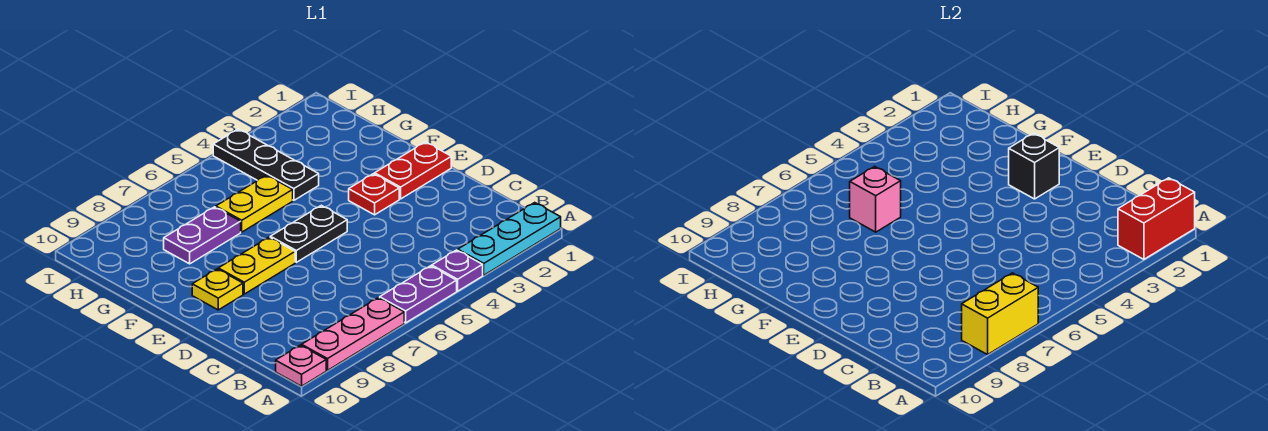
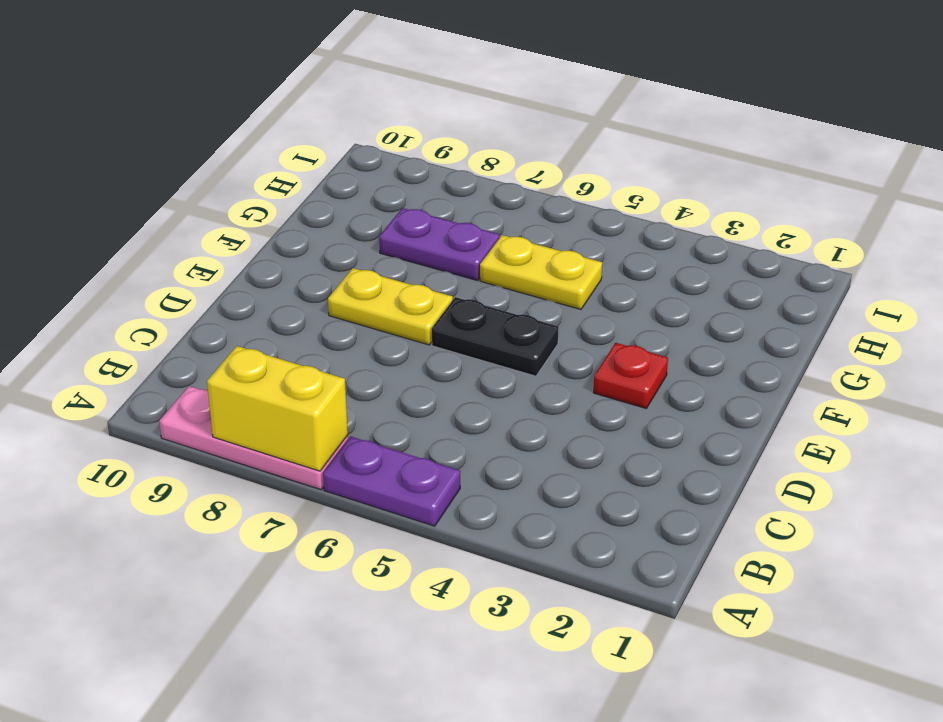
none -> cyan 1x3 plate [458,203,561,275]
none -> purple 1x1 plate [432,250,483,291]
none -> pink 1x1 plate [276,345,326,386]

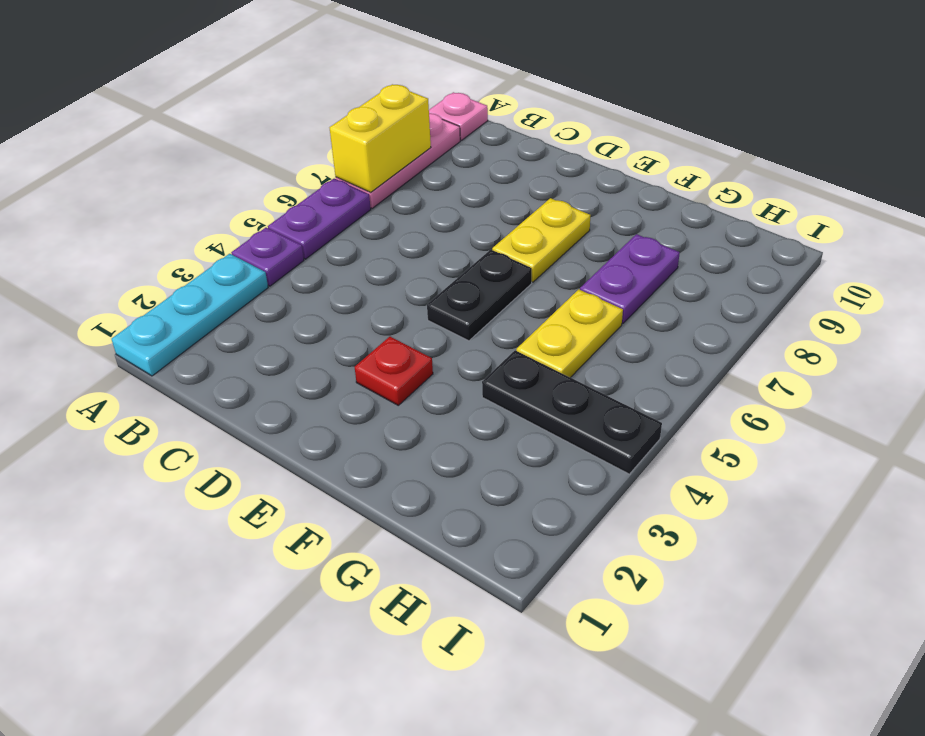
none -> red 1x2 plate [375,142,451,199]
none -> yellow 1x1 plate [192,269,243,310]
none -> red 1x2 brick [1118,178,1195,259]

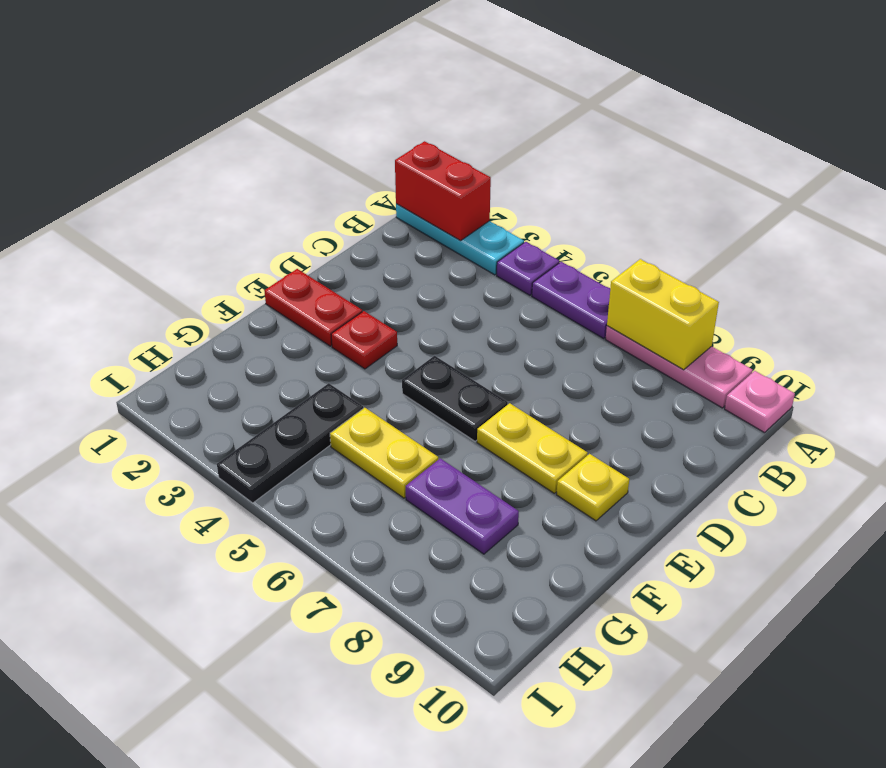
none -> black 1x1 brick [1009,133,1059,199]
none -> pink 1x1 brick [850,166,901,232]

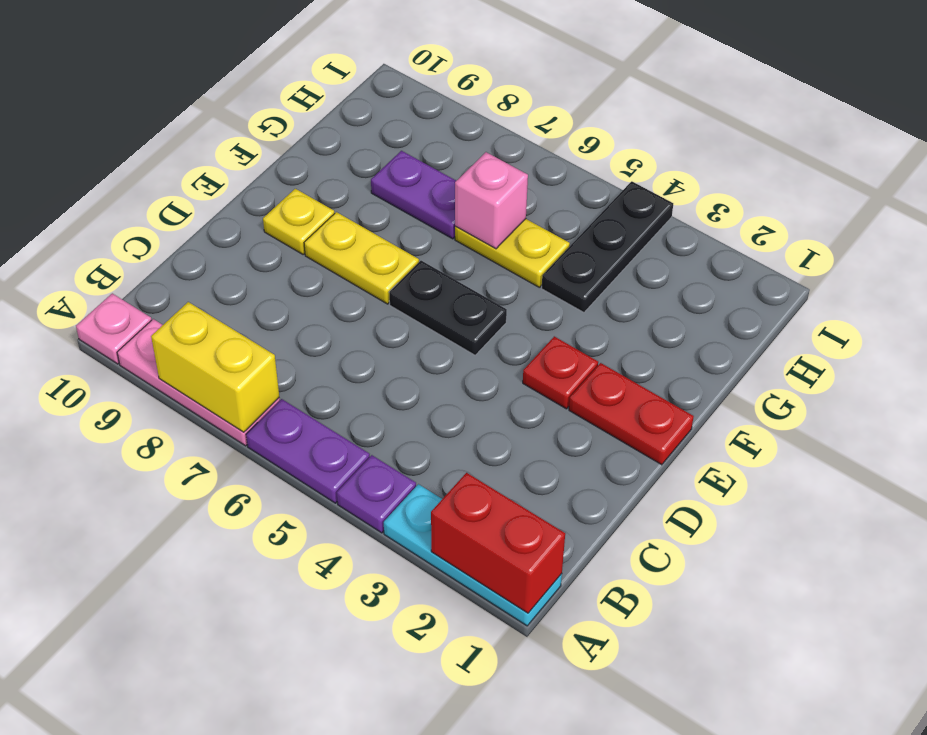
none -> black 1x1 brick [1009,133,1059,199]

